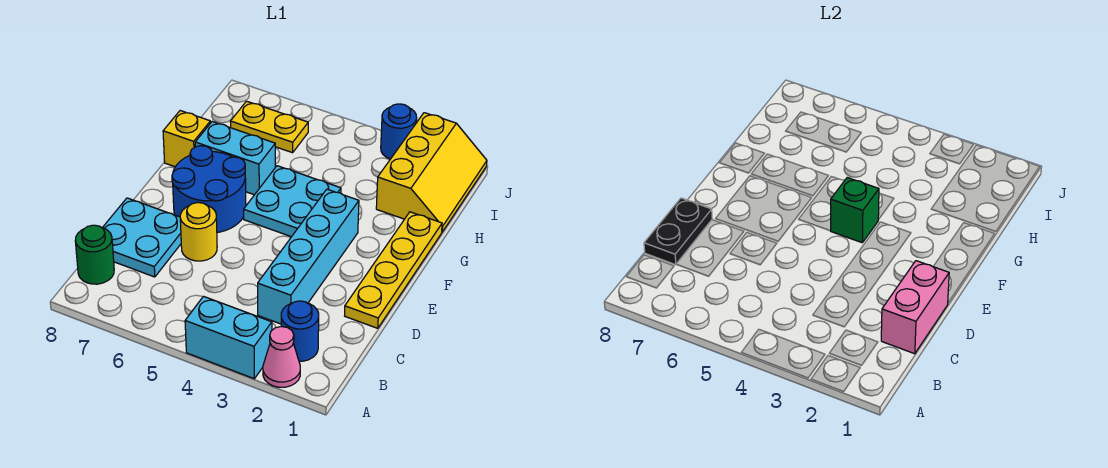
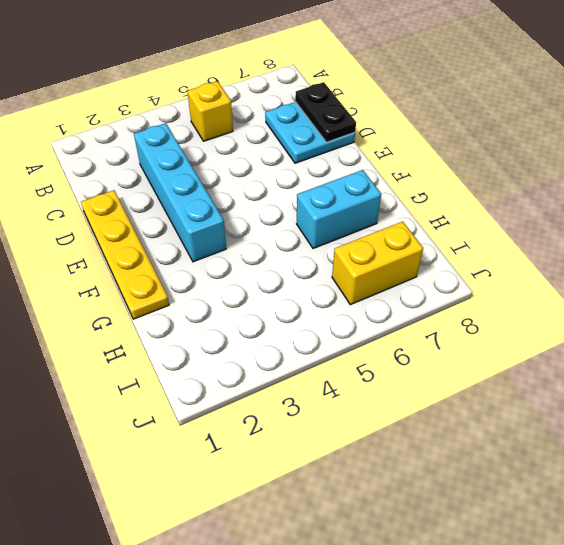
yellow 1x1 brick [187,81,233,141] -> yellow 1x1 brick moved to [163,111,211,167]
yellow 1x2 brick [332,221,423,305] -> yellow 1x2 plate [230,101,308,153]
none -> pink 1x1 cone [263,327,300,387]
none -> cyan 1x2 brick [185,296,272,379]
none -> blue 1x1 round brick [281,301,319,361]

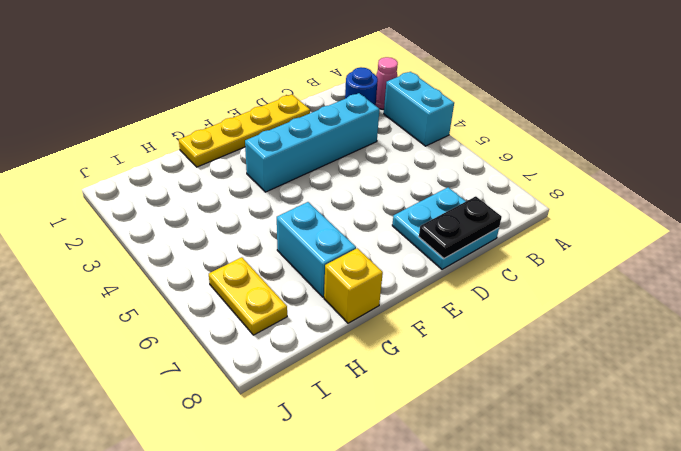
none -> green 1x1 round brick [75,225,114,284]
none -> yellow 1x1 round brick [180,203,217,261]
none -> blue 2x2 round brick [172,146,246,233]

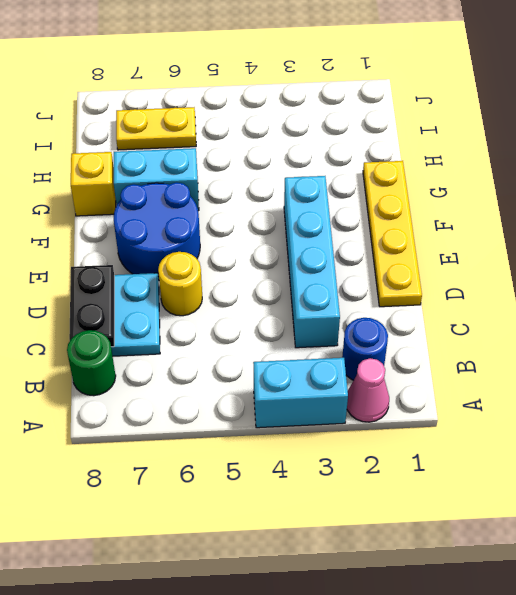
none -> cyan 2x2 plate [244,166,341,237]
none -> yellow 2x3 slope [376,113,487,232]
none -> blue 1x1 round brick [381,104,417,159]

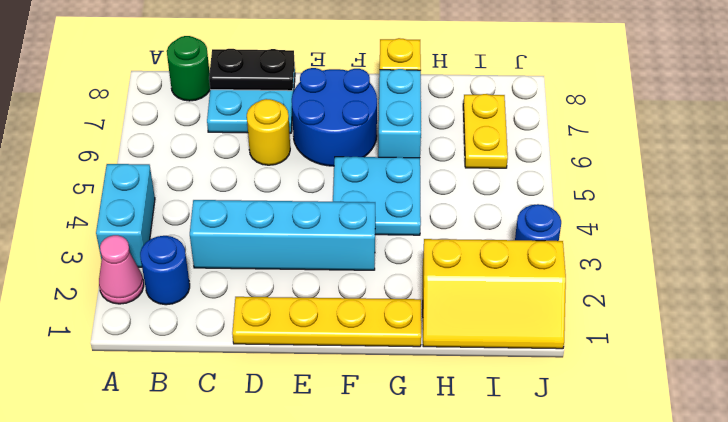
none -> pink 1x2 brick [881,261,949,354]
none -> green 1x1 brick [831,178,879,243]

